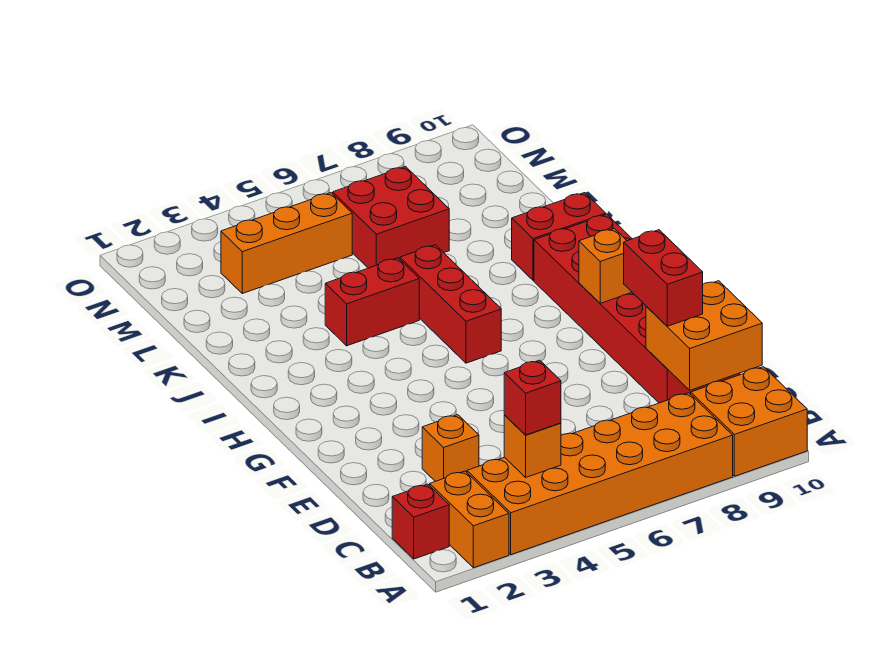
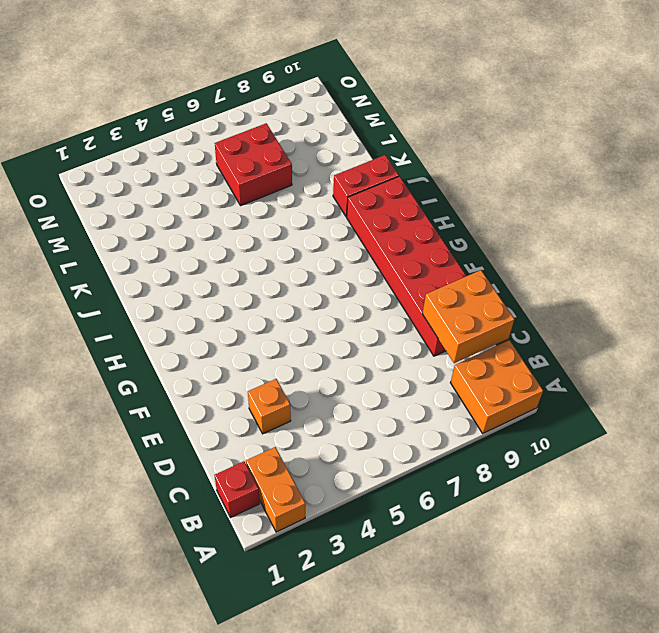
none -> orange 2x6 brick [467,393,733,555]
none -> red 1x3 brick [400,245,501,363]
none -> red 1x2 brick [325,258,419,346]

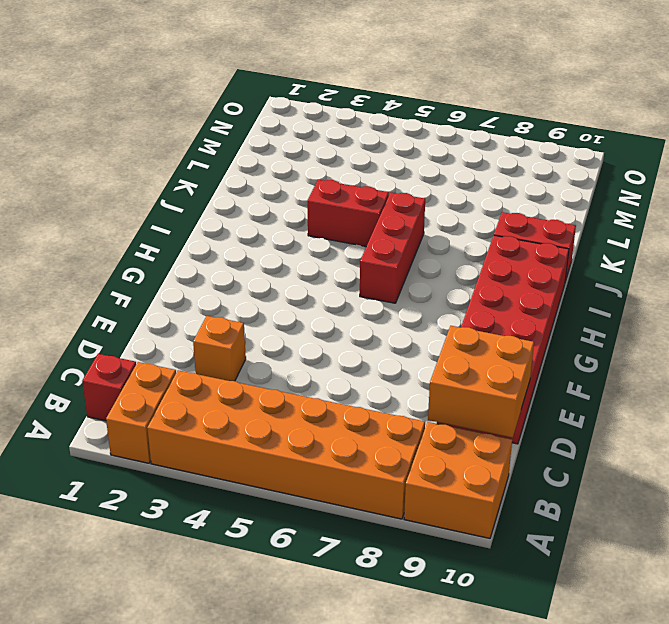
none -> red 2x2 brick [333,167,449,268]
none -> orange 1x3 brick [221,193,352,293]
none -> orange 1x1 brick [504,415,561,477]

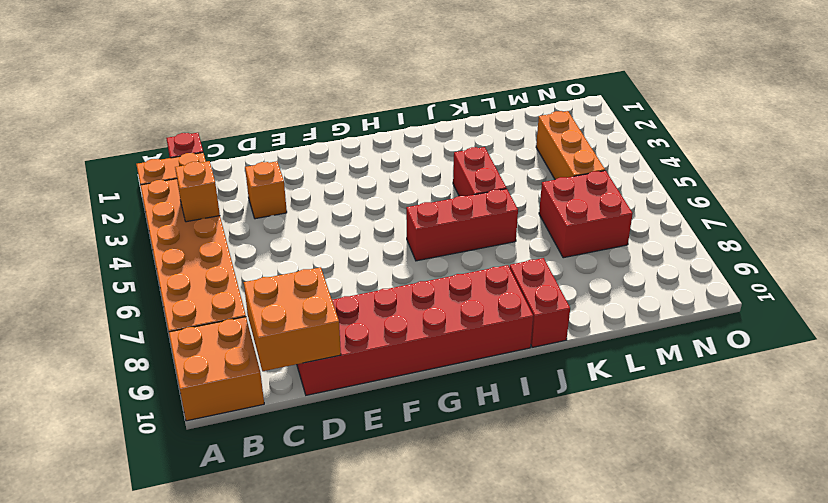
none -> orange 1x1 brick [579,229,632,303]
none -> red 1x1 brick [504,360,561,435]
none -> red 1x2 brick [624,230,703,326]

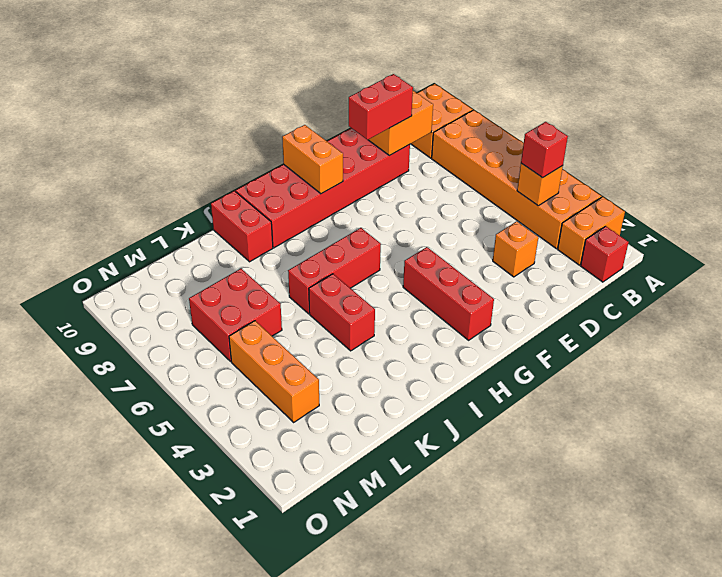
red 1x3 brick [403,247,494,340] -> none
orange 1x2 brick [282,125,343,194] -> orange 1x1 brick [579,229,632,303]

